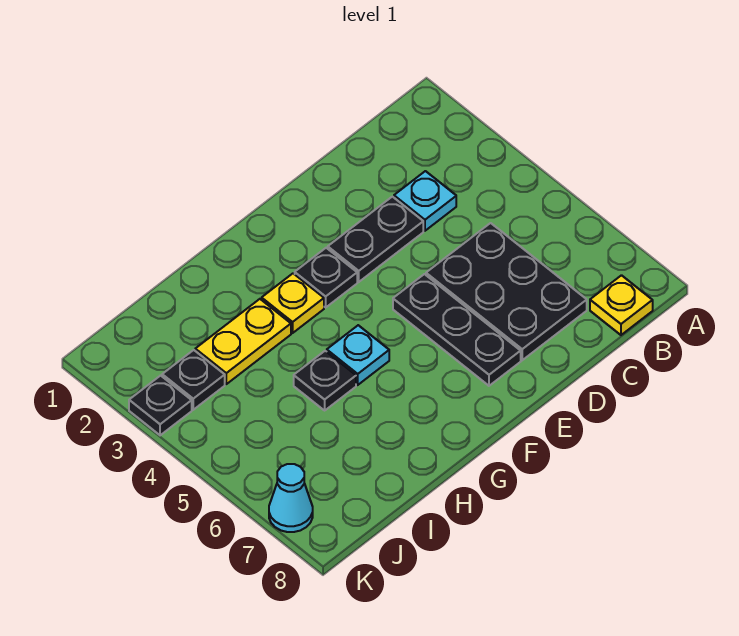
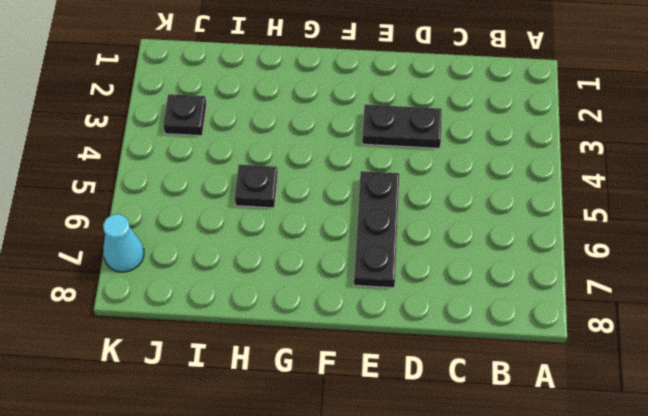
none -> yellow 1x1 plate [590,275,653,335]
none -> cyan 1x1 plate [394,171,456,231]
none -> black 2x3 plate [426,223,587,360]

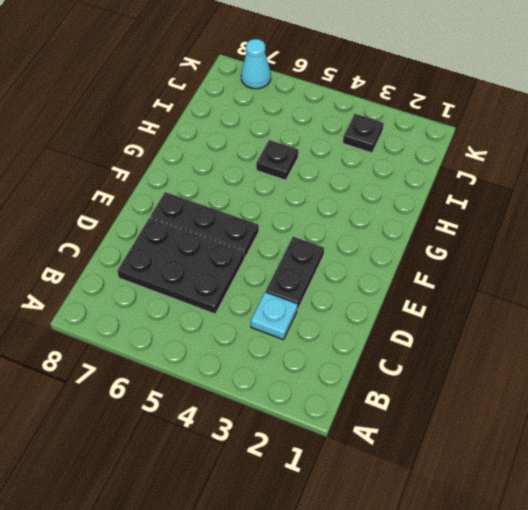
none -> yellow 1x1 plate [590,275,653,335]
none -> black 1x1 plate [295,248,357,307]
none -> yellow 1x1 plate [262,273,324,333]

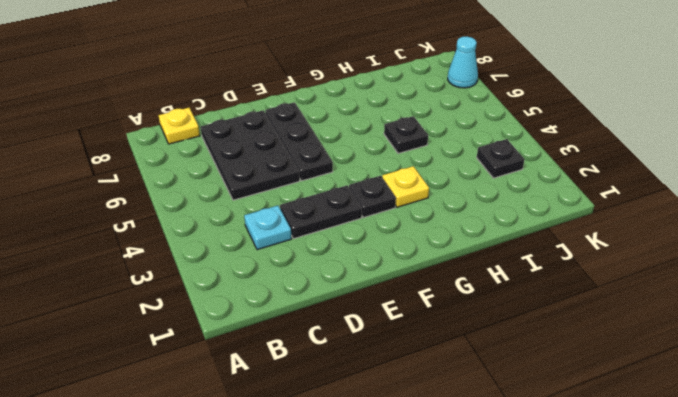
none -> cyan 1x1 plate [327,325,389,385]
none -> yellow 1x2 plate [195,299,291,384]
none -> black 1x1 plate [129,376,192,435]

